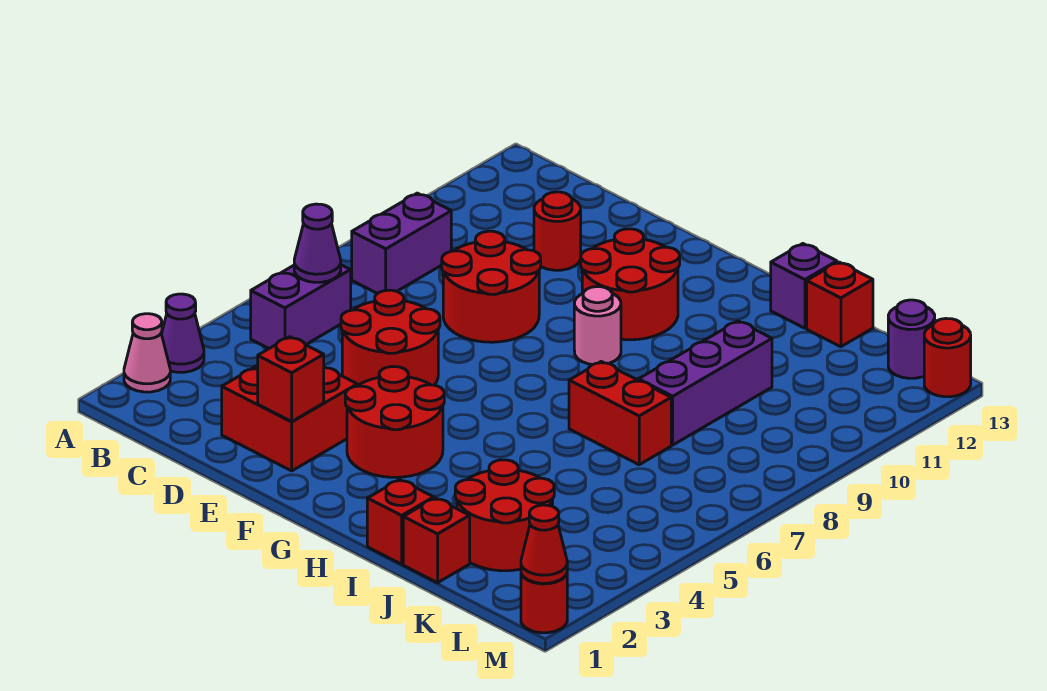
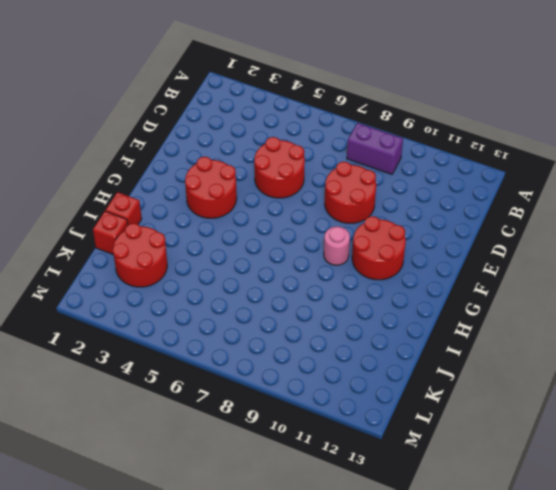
none -> pink 1x1 cone [124,314,170,392]
none -> purple 1x1 cone [162,294,204,372]
none -> purple 1x2 brick [251,265,351,348]

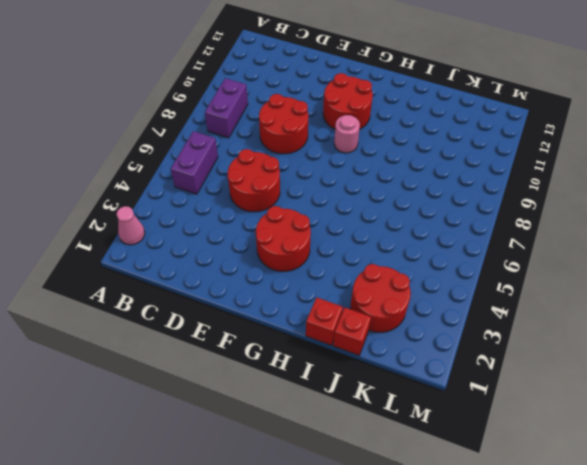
none -> purple 1x1 cone [162,294,204,372]
none -> red 2x2 brick [222,365,357,471]
none -> red 1x1 round brick [534,192,581,270]

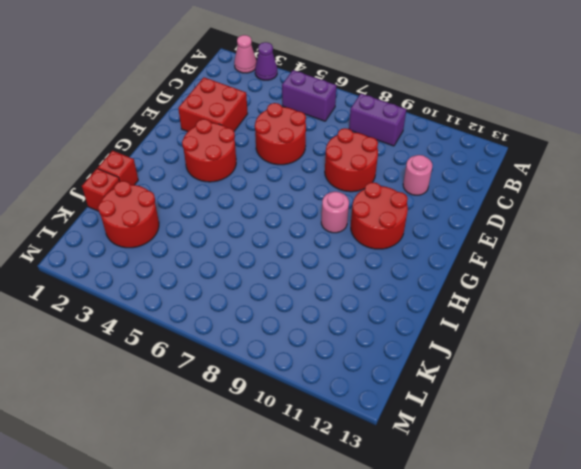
pink 1x1 round brick [403,155,432,195] -> red 1x1 round brick [534,192,581,270]
none -> red 1x2 brick [569,362,671,465]
none -> purple 1x1 brick [771,244,837,328]
none -> purple 1x3 brick [639,321,772,445]

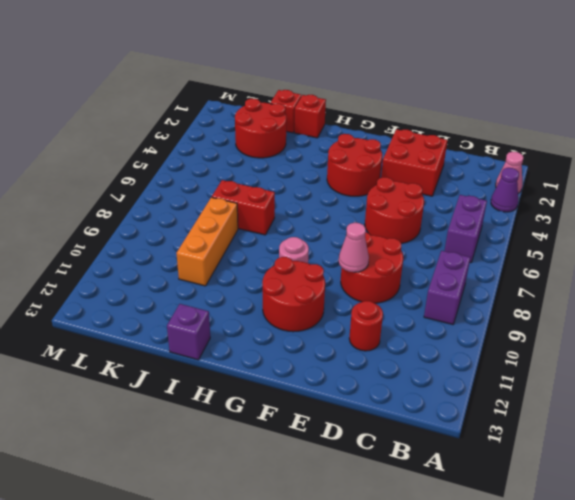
pink 1x1 cone [339,223,369,272] -> none
orange 1x3 brick [176,197,238,286] -> purple 1x3 brick [639,321,772,445]
none -> red 1x1 brick [807,262,873,347]
none -> purple 1x1 round brick [888,300,935,378]
none -> red 1x1 round brick [521,574,567,633]

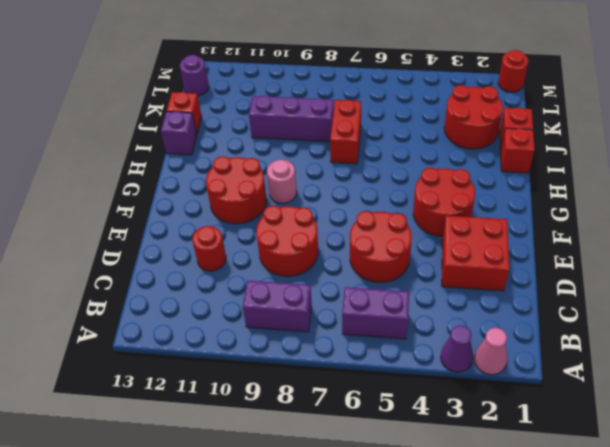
none -> red 1x1 round brick [924,319,971,397]
none -> purple 1x1 cone [294,204,341,282]
none -> red 1x1 brick [258,337,324,421]

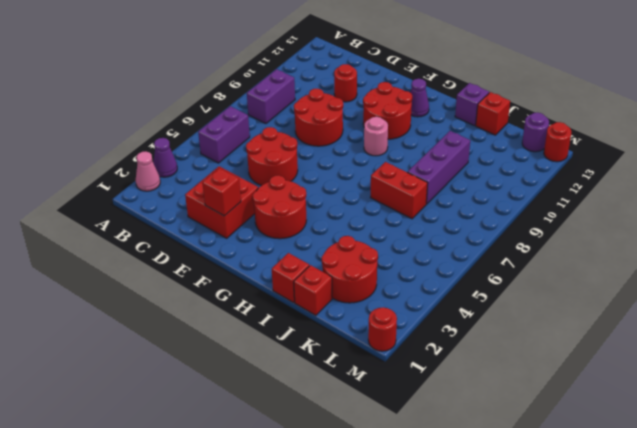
purple 1x1 cone [410,79,429,117] -> purple 1x1 cone moved to [294,204,341,282]
none -> red 1x1 cone [521,505,567,583]

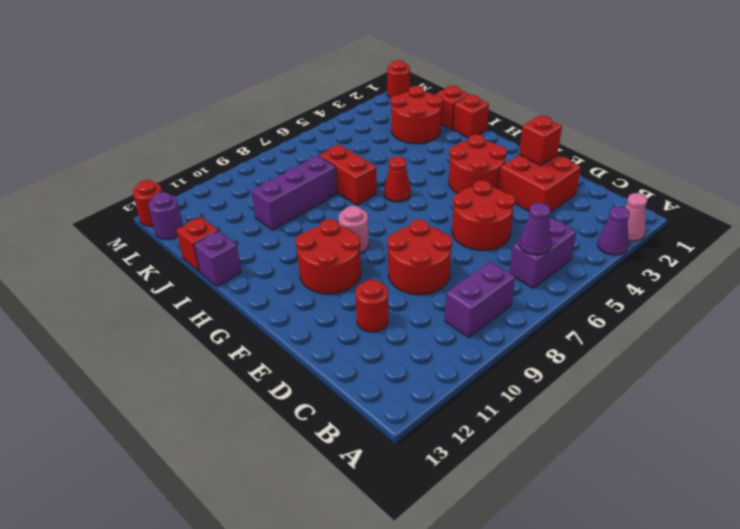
red 1x1 cone [384,157,411,202] -> red 1x1 cone moved to [521,505,567,583]

